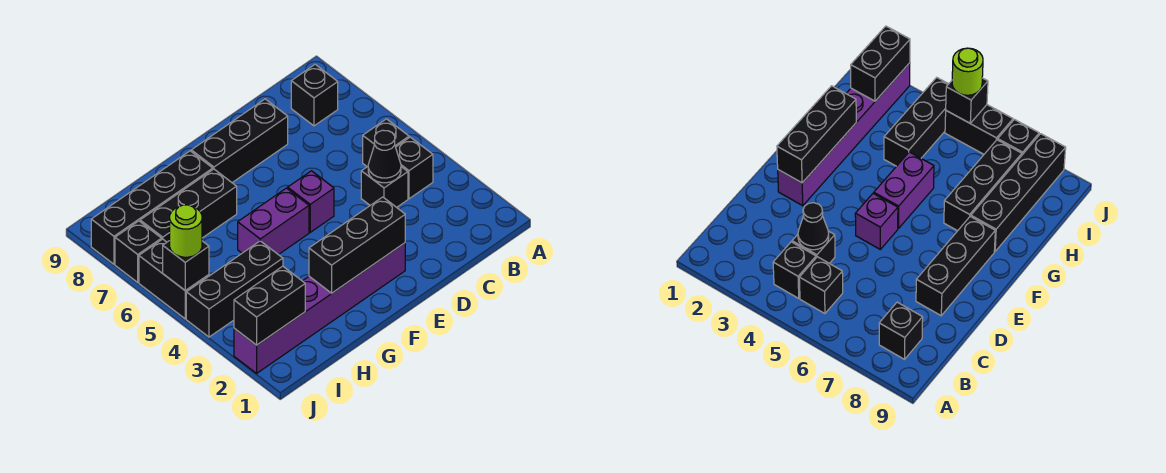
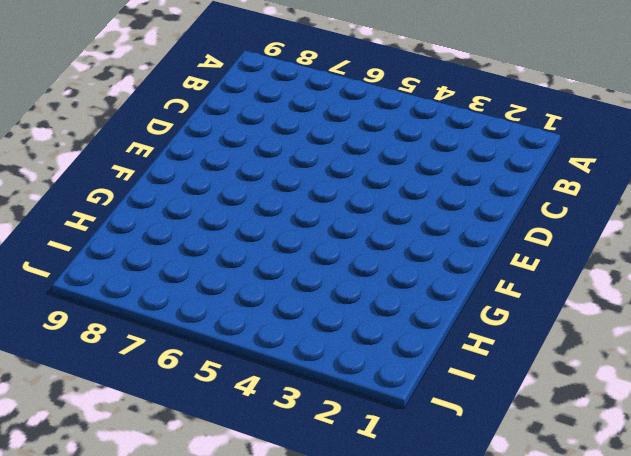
none -> black 1x1 brick [396,137,433,199]
none -> black 1x1 brick [363,119,409,167]
none -> black 1x1 brick [291,64,338,126]

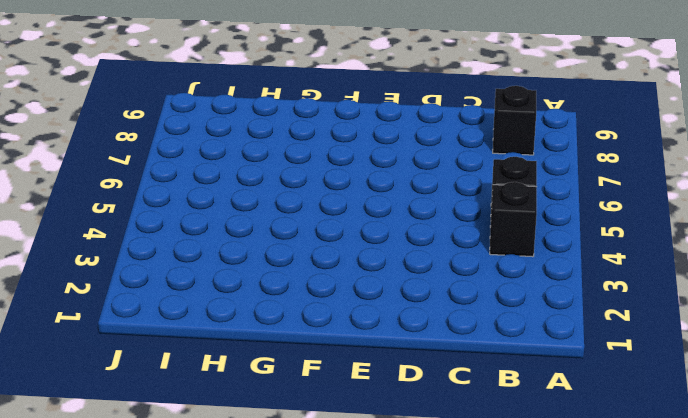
none -> black 1x1 brick [361,167,408,207]
none -> black 1x3 brick [191,99,288,183]
none -> purple 1x6 brick [234,243,405,373]

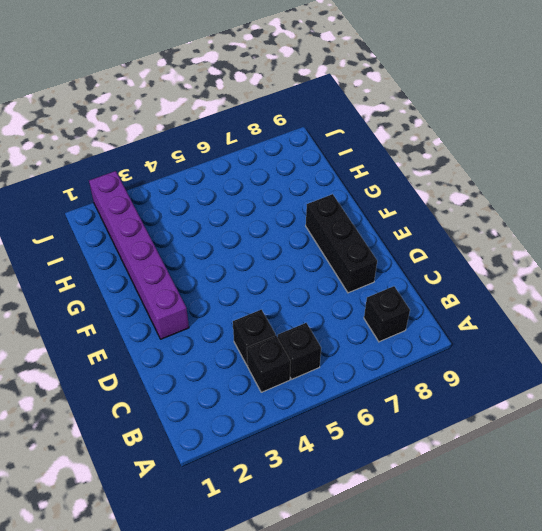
none -> purple 1x1 brick [288,171,334,232]
none -> purple 1x2 brick [238,188,309,255]
none -> black 1x3 brick [140,169,237,242]

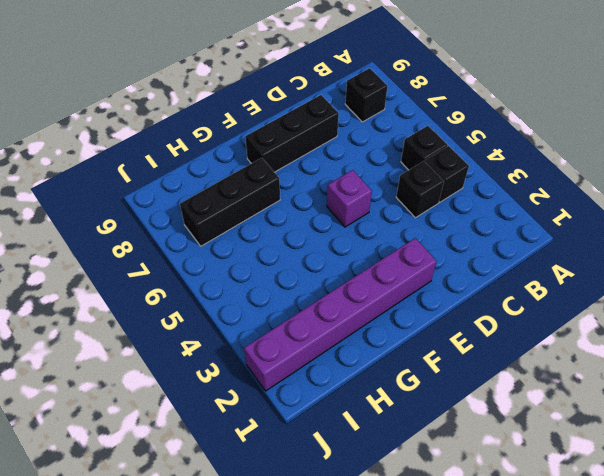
none -> purple 1x2 brick [238,188,309,255]
none -> black 1x4 brick [91,151,213,264]
none -> black 1x3 brick [186,241,283,337]

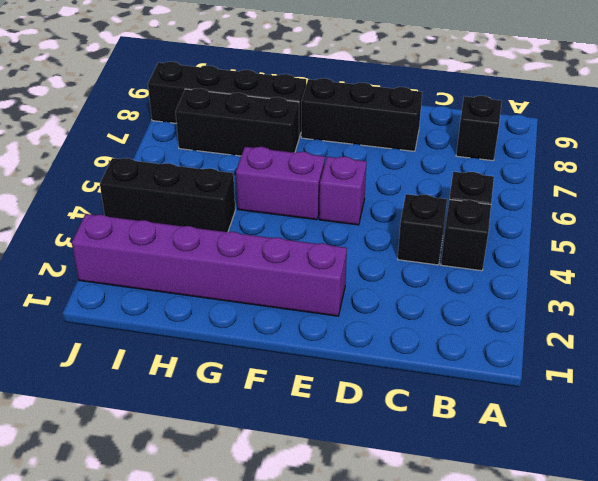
none -> black 1x2 brick [139,239,209,319]
none -> black 1x1 brick [115,221,162,282]
none -> black 1x1 cone [368,130,401,183]

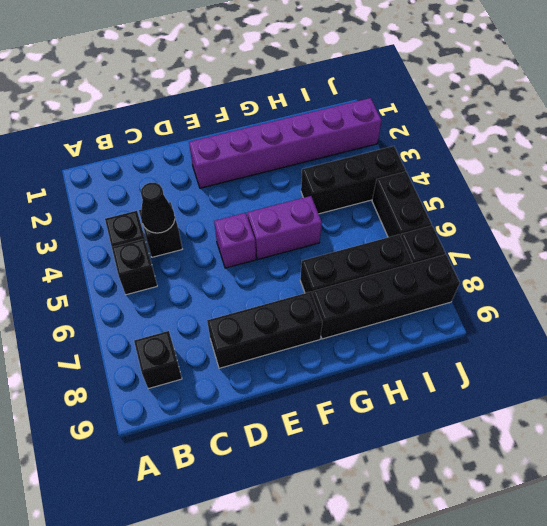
none -> black 1x3 brick [309,197,405,293]
none -> black 1x2 brick [234,266,305,345]
none -> black 1x1 brick [163,241,209,291]

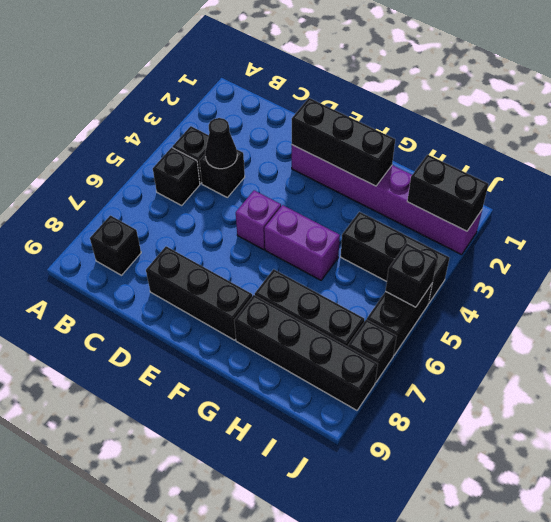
none -> lime 1x1 round brick [170,205,202,257]

